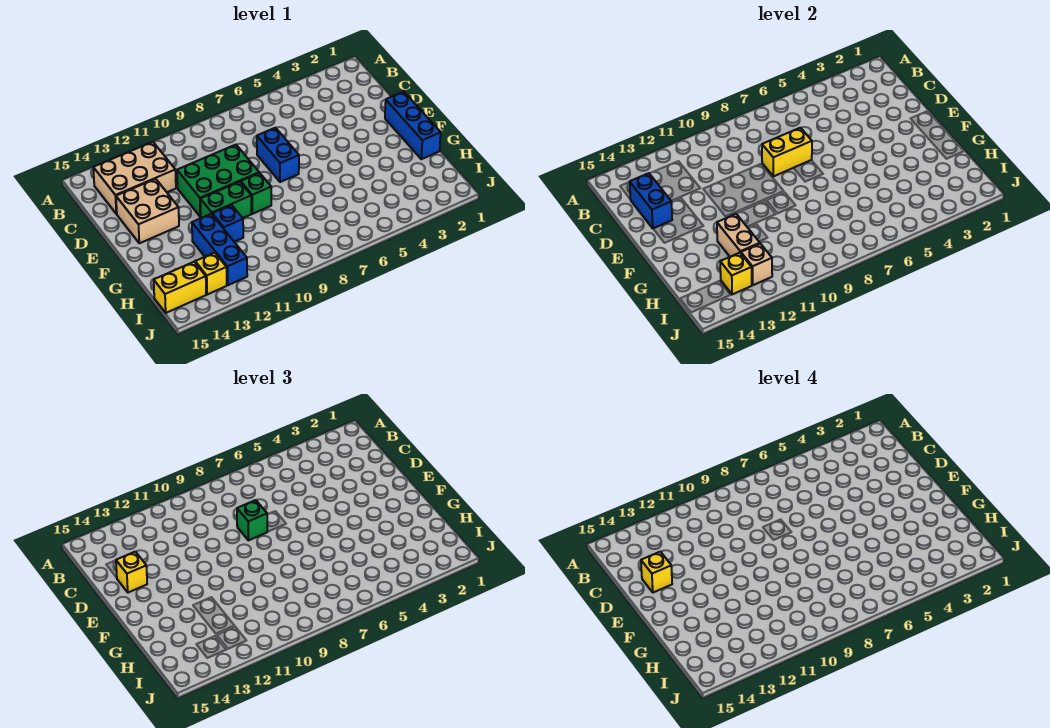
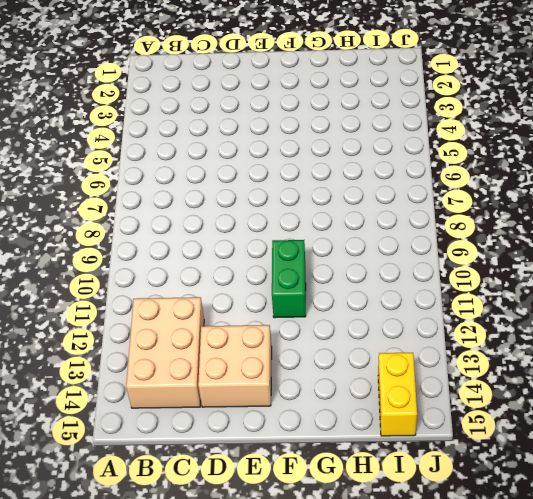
none -> blue 1x2 brick [257,128,299,182]
none -> green 2x3 brick [177,145,259,217]
none -> blue 1x3 brick [385,92,441,159]

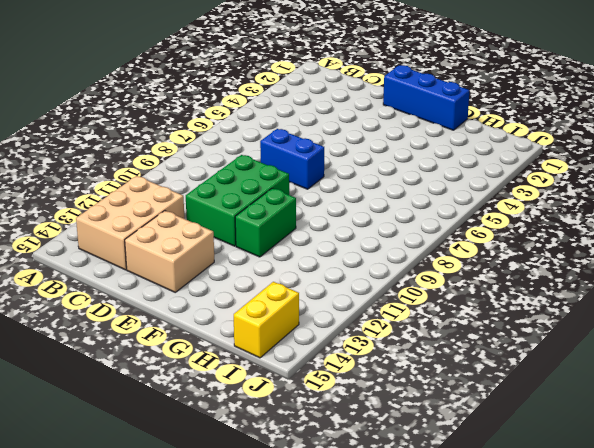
none -> green 1x1 brick [241,173,271,214]
none -> blue 1x1 brick [212,205,243,242]
none -> blue 1x3 brick [192,214,247,285]

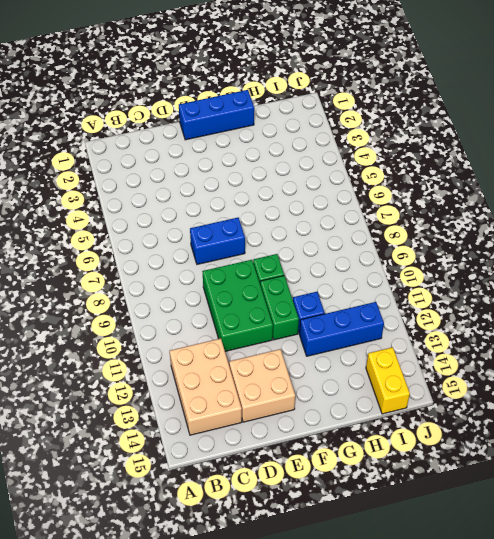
none -> yellow 1x1 brick [195,253,227,295]
none -> blue 1x2 brick [630,173,672,228]
none -> yellow 1x2 brick [762,128,812,176]

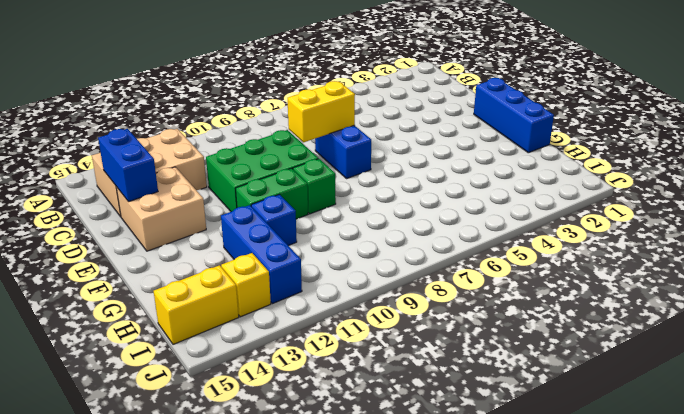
none -> tan 1x2 brick [717,214,760,257]
none -> tan 1x1 brick [741,244,772,285]
none -> yellow 1x1 brick [720,253,752,295]

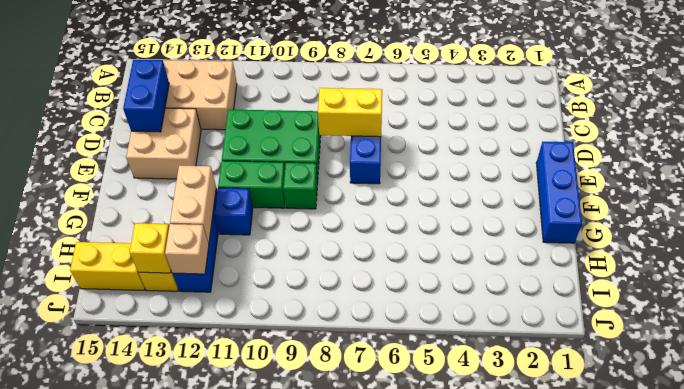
none -> green 1x1 brick [237,500,267,540]
none -> yellow 1x1 brick [116,552,147,593]
none -> yellow 1x1 brick [641,552,672,593]

